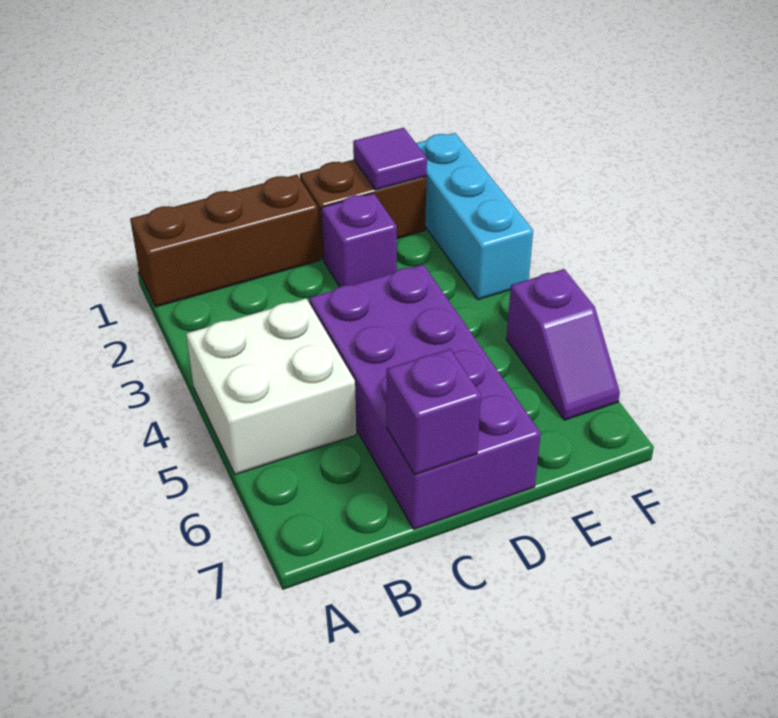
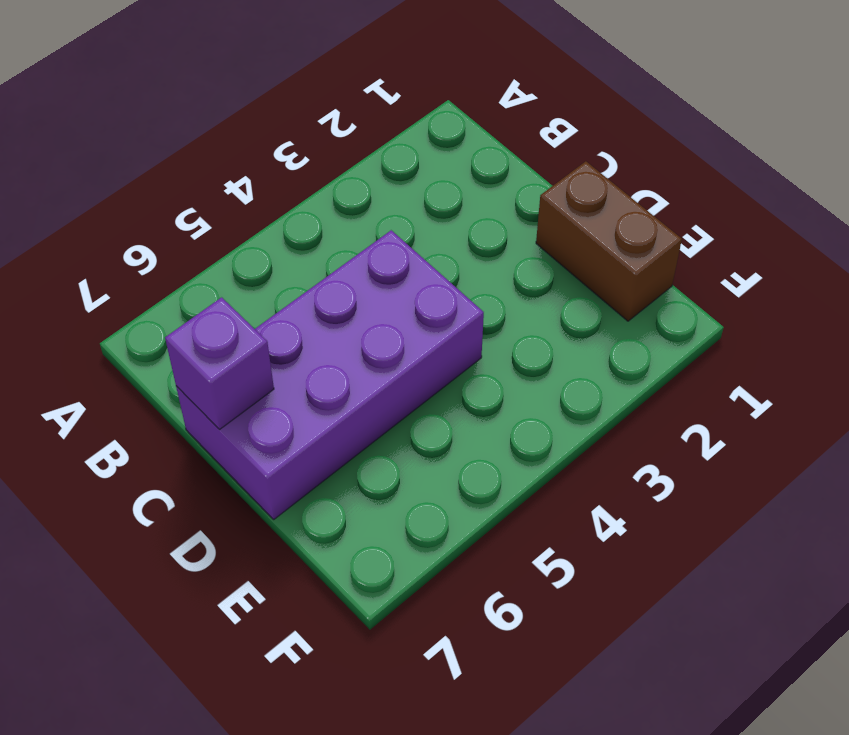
none -> brown 1x3 brick [130,175,320,307]
none -> white 2x2 brick [186,299,356,475]

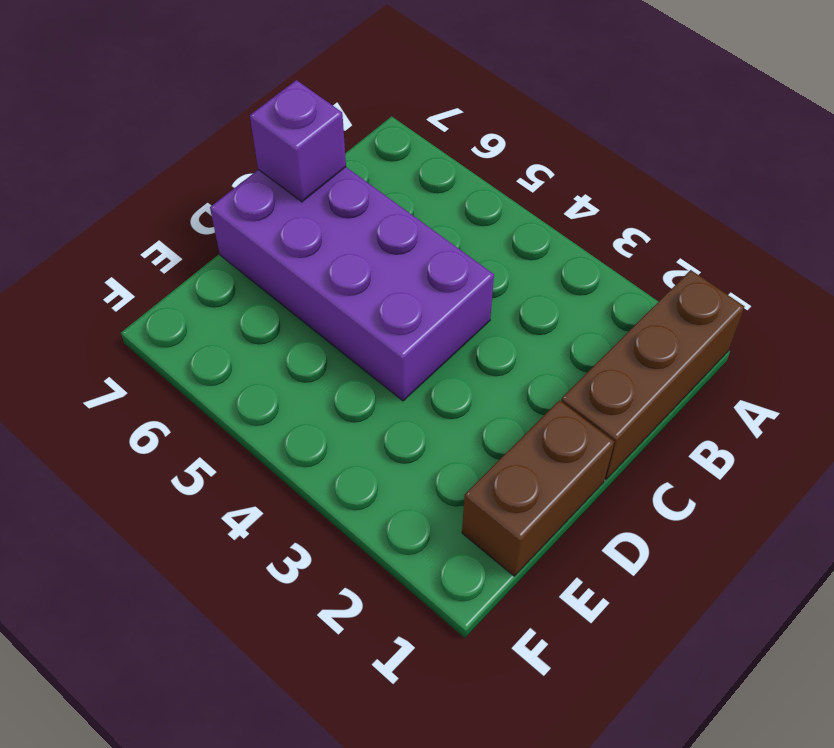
none -> white 2x2 brick [186,299,356,475]
none -> purple 1x1 brick [321,193,397,287]

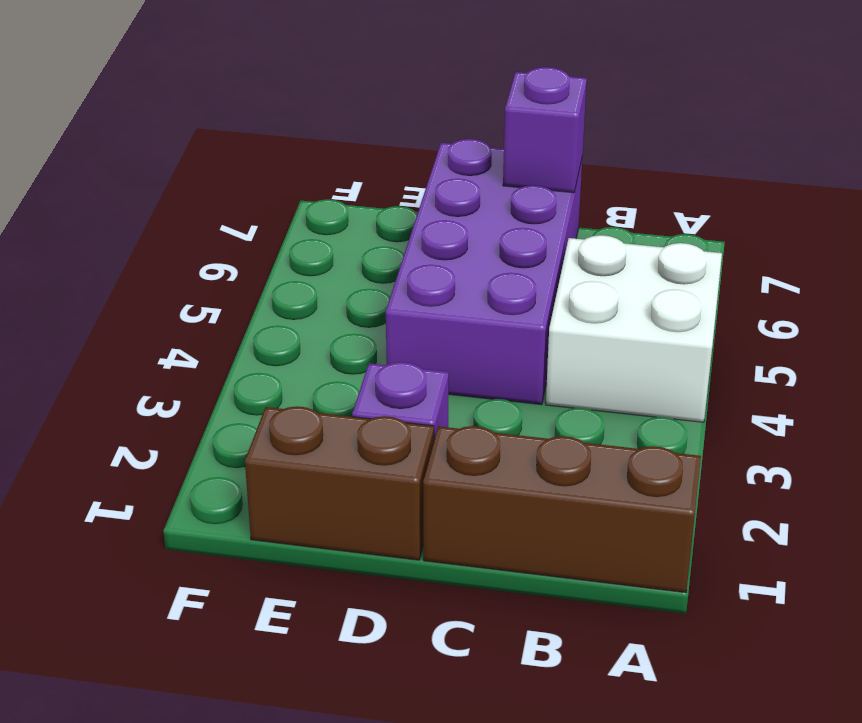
none -> cyan 1x3 brick [416,133,533,300]
none -> purple 1x2 slope [506,269,620,420]

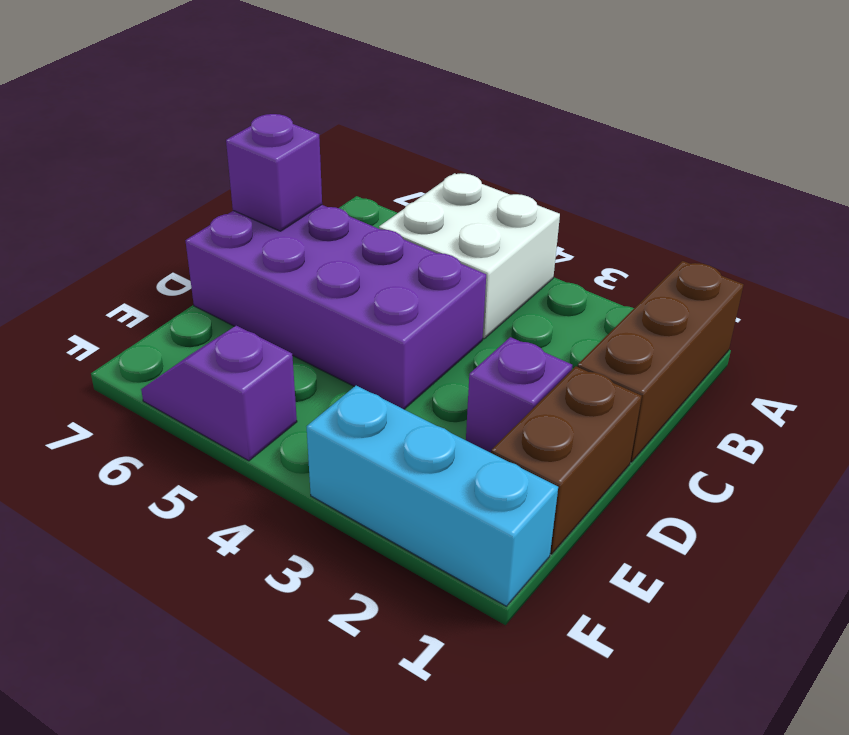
none -> purple 1x1 tile [353,128,427,190]

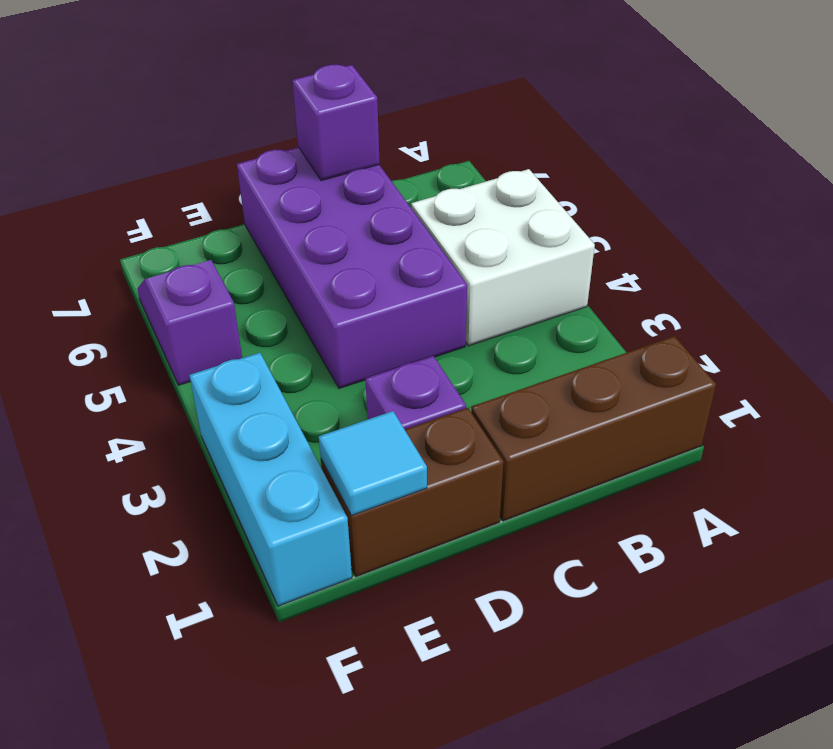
cyan 1x1 tile [319,411,427,515] -> purple 1x1 tile [353,128,427,190]

